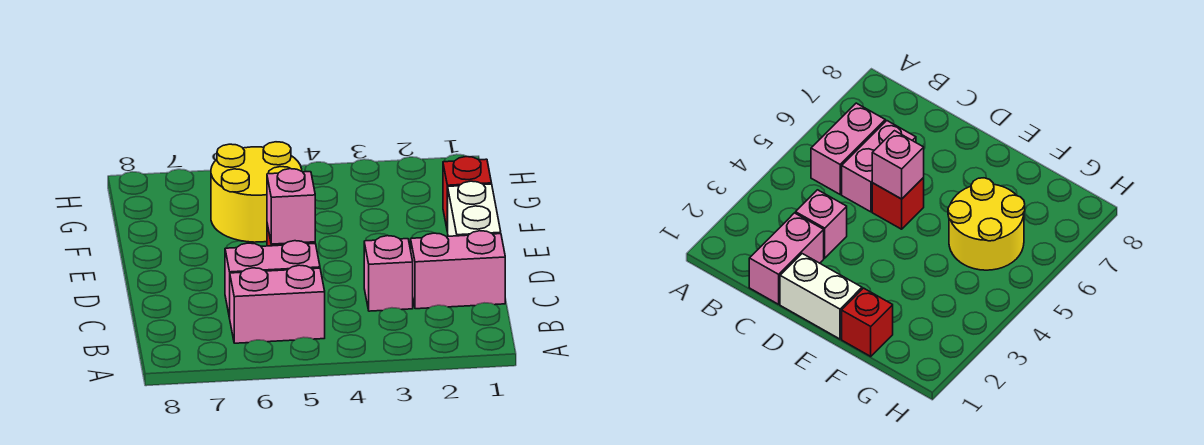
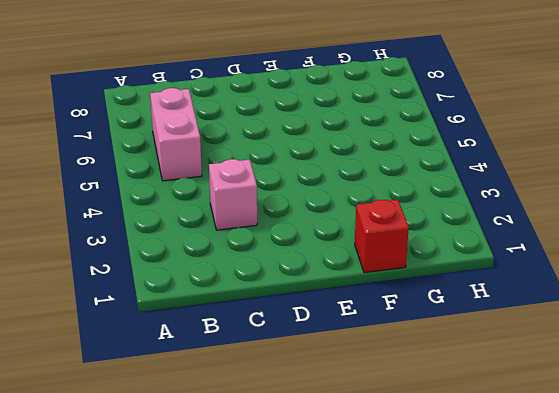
none -> pink 1x2 brick [411,231,505,309]
none -> pink 1x2 brick [225,241,320,318]

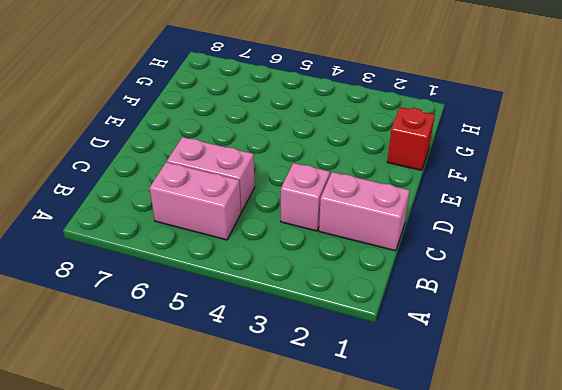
none -> white 1x2 brick [448,181,501,236]
none -> red 1x1 brick [872,178,924,229]

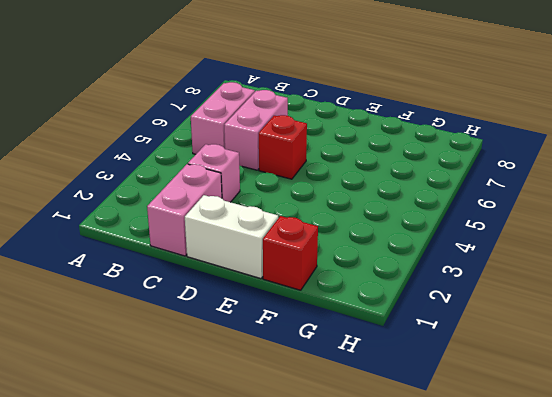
none -> yellow 2x2 round brick [211,142,302,242]
none -> pink 1x1 brick [267,169,315,244]

